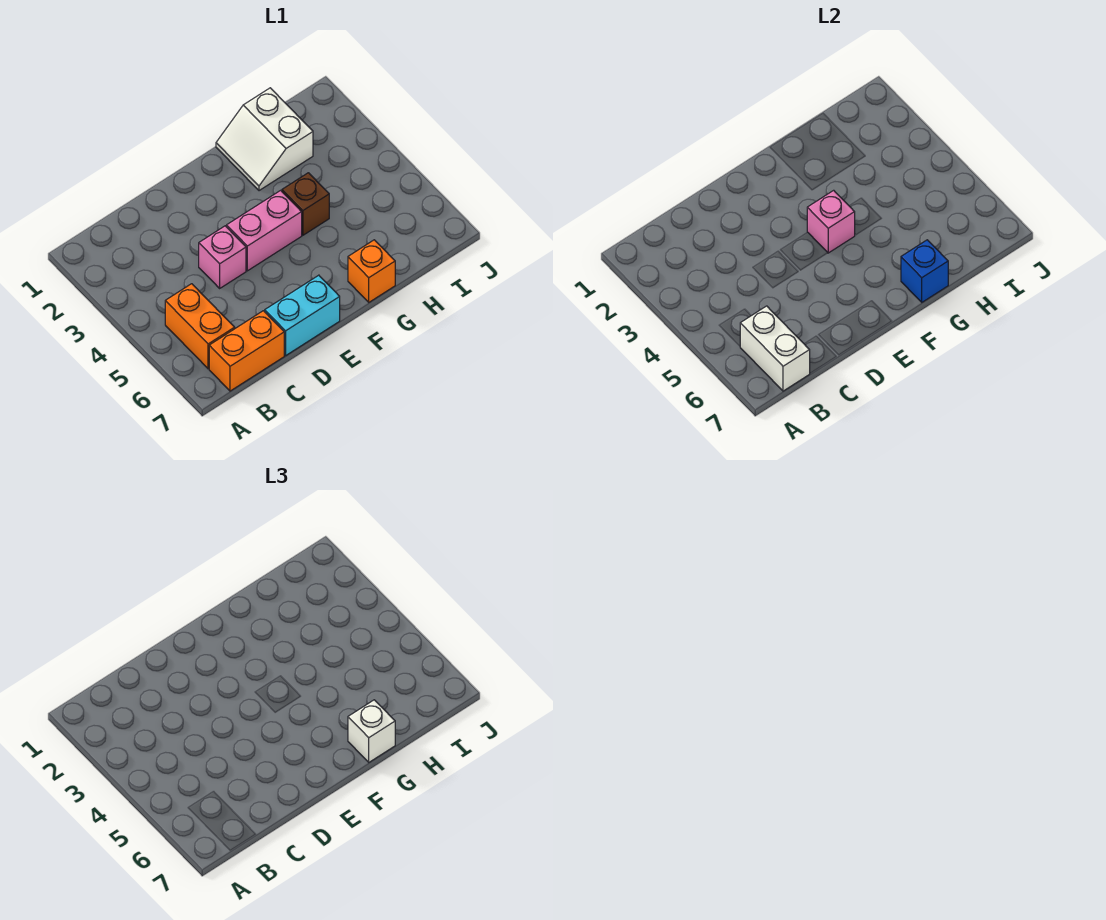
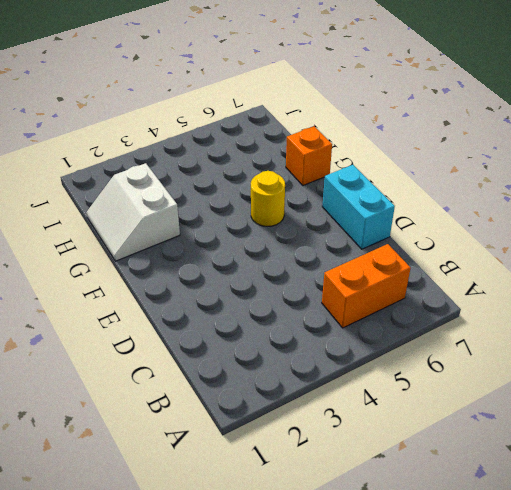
yellow 1x1 round brick [251,171,285,226] -> none
white 2x2 slope [86,163,180,261] -> white 2x2 slope turned to [216,88,313,191]
none -> orange 1x2 brick [209,311,284,391]
none -> pink 1x1 brick [199,226,246,288]
none -> pink 1x2 brick [227,190,302,271]

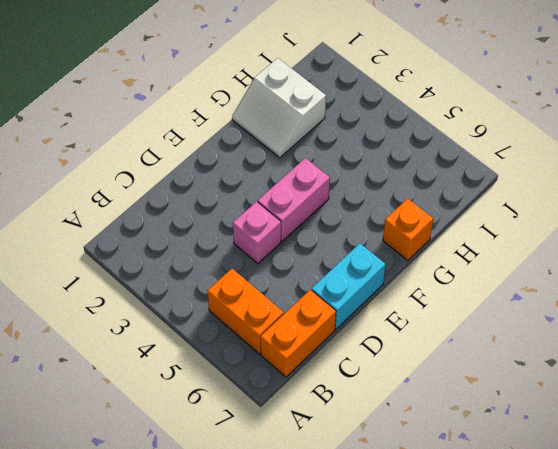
none -> brown 1x1 brick [282,173,329,235]
none -> white 1x2 brick [740,306,810,391]
none -> pink 1x1 brick [807,190,855,253]

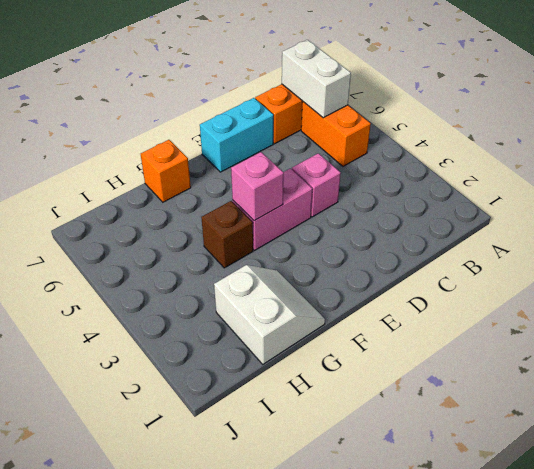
none -> blue 1x1 brick [901,240,948,302]
none -> white 1x1 brick [348,700,395,762]

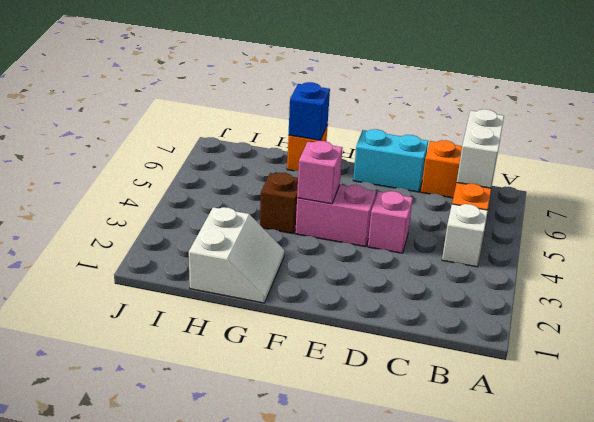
white 1x1 brick [442,204,488,267] -> white 1x1 brick moved to [348,700,395,762]

